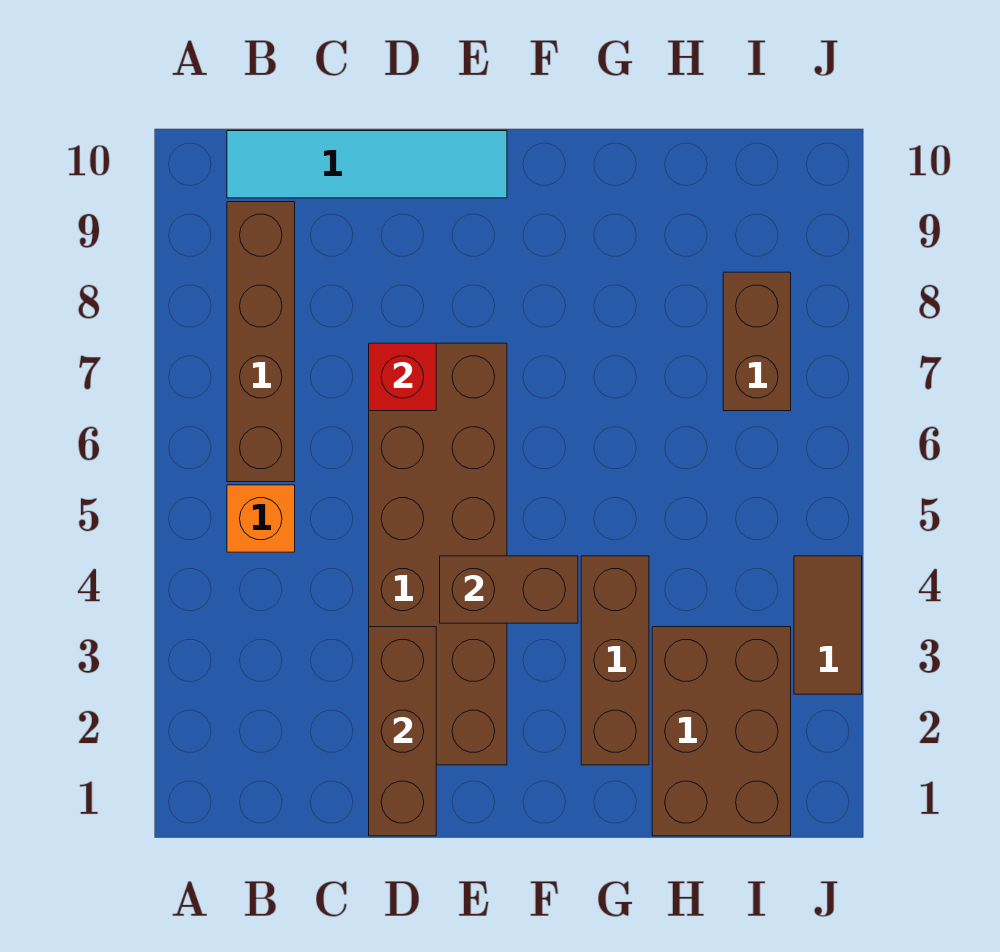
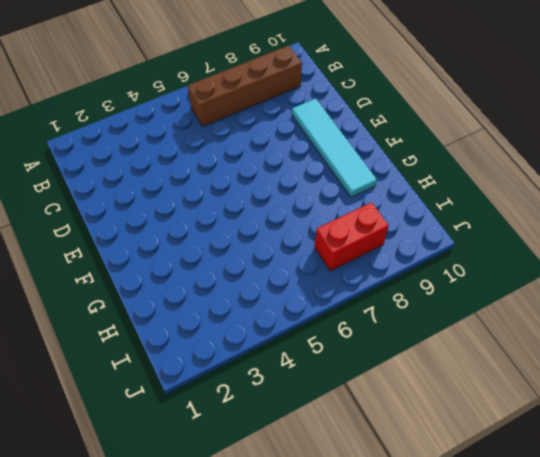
cyan 1x4 tile [292,98,377,197] -> cyan 1x4 tile moved to [227,131,507,198]
red 1x2 brick [315,202,389,271] -> brown 1x2 brick [723,272,791,411]
none -> orange 1x1 brick [227,485,295,552]
none -> brown 2x6 brick [369,343,507,765]

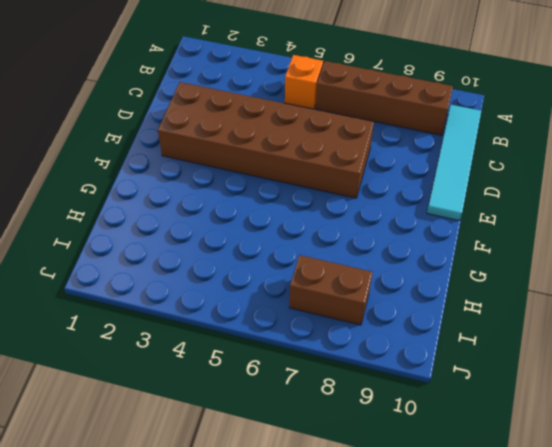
none -> brown 1x3 brick [581,556,649,765]
none -> brown 2x3 brick [652,627,791,836]

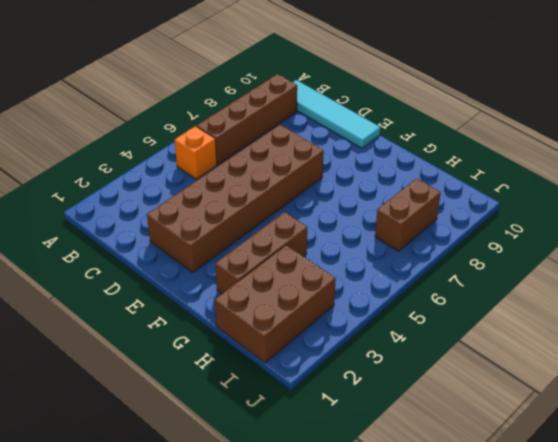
none -> brown 1x2 tile [794,556,862,694]
none -> brown 1x3 brick [369,627,436,836]

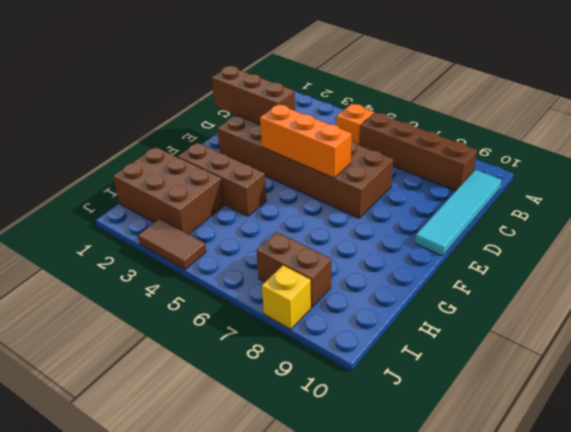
orange 1x3 brick [260,104,352,178] -> brown 1x2 brick [440,556,578,623]
yellow 1x1 brick [262,265,311,329] -> none
none -> red 1x1 brick [369,343,436,411]

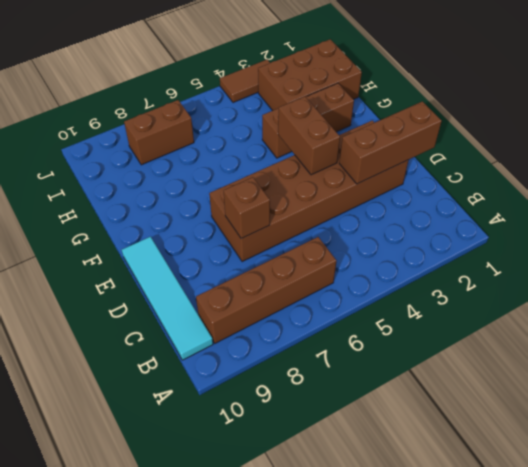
brown 1x1 brick [224,177,270,239] -> red 1x1 brick [369,343,436,411]
none -> orange 1x1 brick [227,485,295,552]

